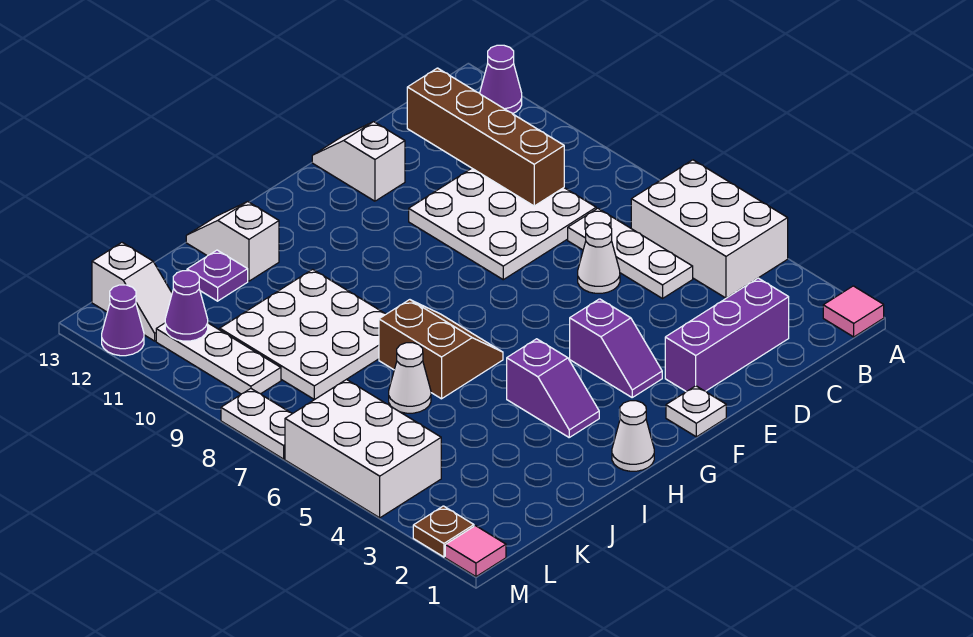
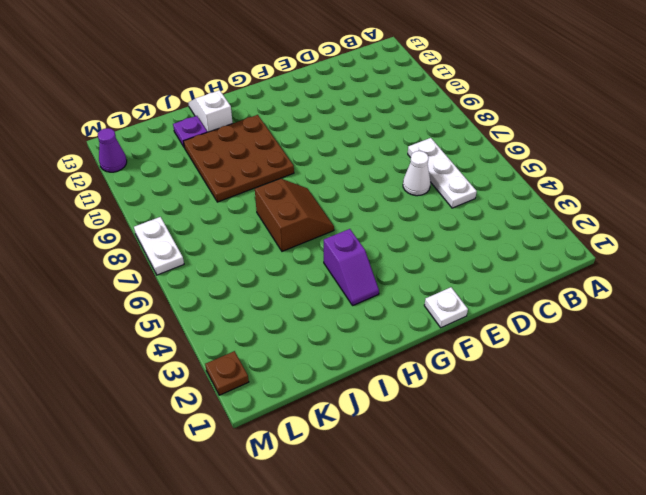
brown 3x3 plate [184,115,294,202] -> white 3x3 plate [220,269,386,400]
none -> pink 1x1 tile [823,286,884,337]
none -> white 2x3 brick [631,160,788,298]
none -> purple 1x1 cone [480,45,522,114]

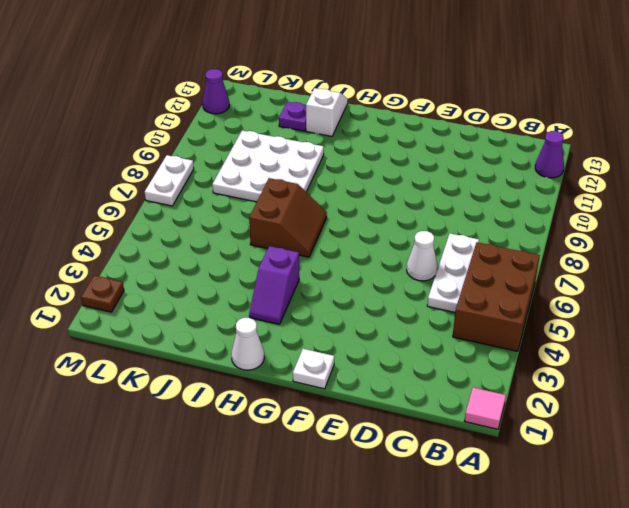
brown 2x3 brick [453,242,540,351] -> white 2x3 brick [631,160,788,298]
none -> purple 1x3 brick [665,278,789,391]
none -> white 3x3 plate [409,168,596,280]
none -> white 1x2 slope [312,122,405,201]

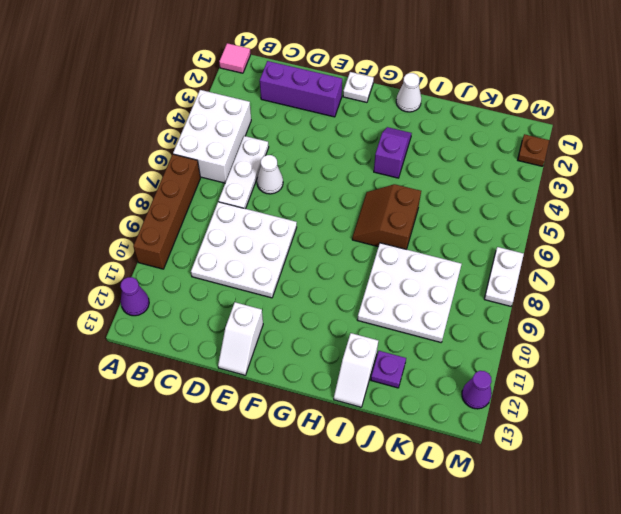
brown 1x4 brick [133,154,200,269] -> brown 1x4 brick moved to [407,68,564,206]
none -> purple 1x2 slope [570,299,662,397]
none -> white 1x1 cone [389,343,431,413]
none -> white 2x3 brick [285,379,441,518]

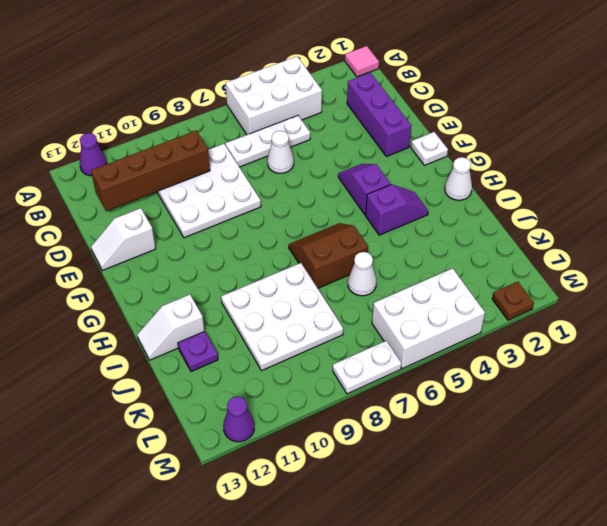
purple 1x2 slope [338,164,391,215] -> purple 1x2 slope turned to [570,299,662,397]
none -> white 1x3 plate [156,323,281,394]
none -> white 1x2 slope [92,243,172,341]
none -> pink 1x1 tile [445,526,506,577]

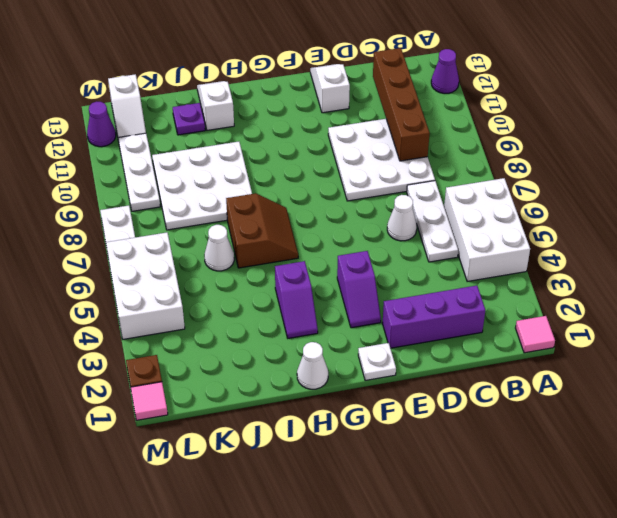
none -> purple 1x1 cone [165,271,208,341]

